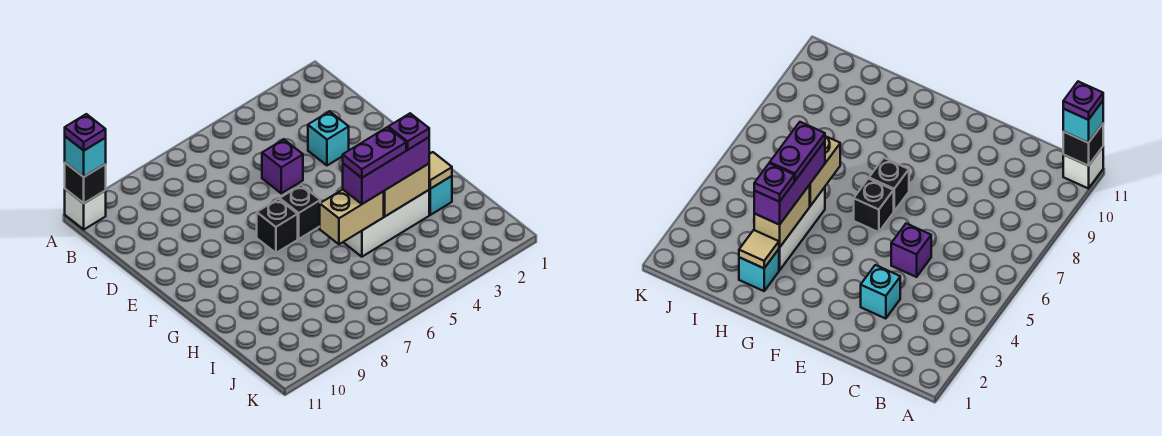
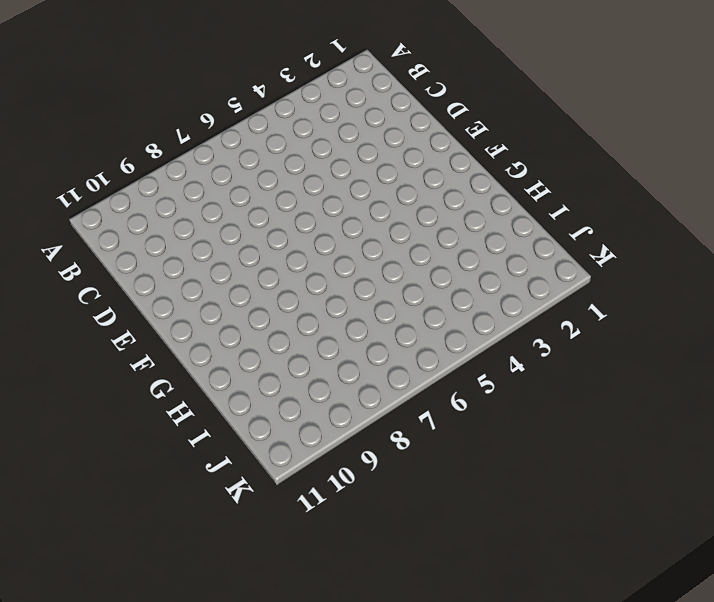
none -> white 1x1 brick [65,189,106,229]
none -> cyan 1x1 brick [308,111,349,165]
none -> purple 1x1 brick [262,139,303,193]

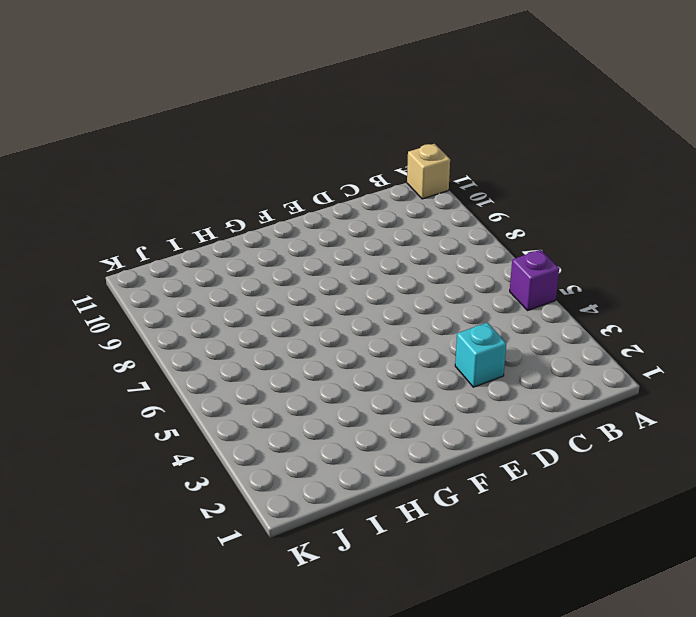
purple 1x1 brick [510,250,559,310] -> purple 1x1 brick moved to [262,139,303,193]
tan 1x1 brick [407,144,450,199] -> white 1x1 brick [65,189,106,229]
none -> black 1x1 brick [280,185,320,239]
none -> black 1x1 brick [257,199,298,253]
none -> cyan 1x1 brick [429,176,452,215]

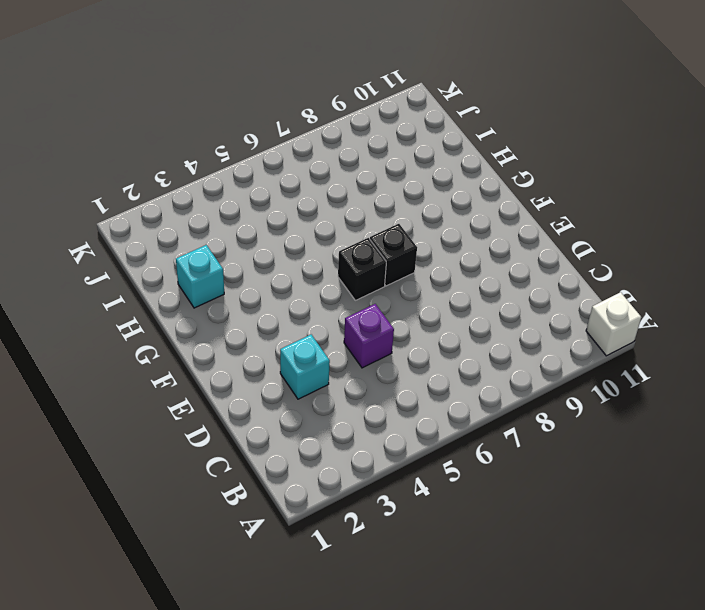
none -> white 1x3 brick [343,190,429,257]
none -> black 1x1 brick [65,163,106,203]
none -> tan 1x1 tile [429,152,452,189]

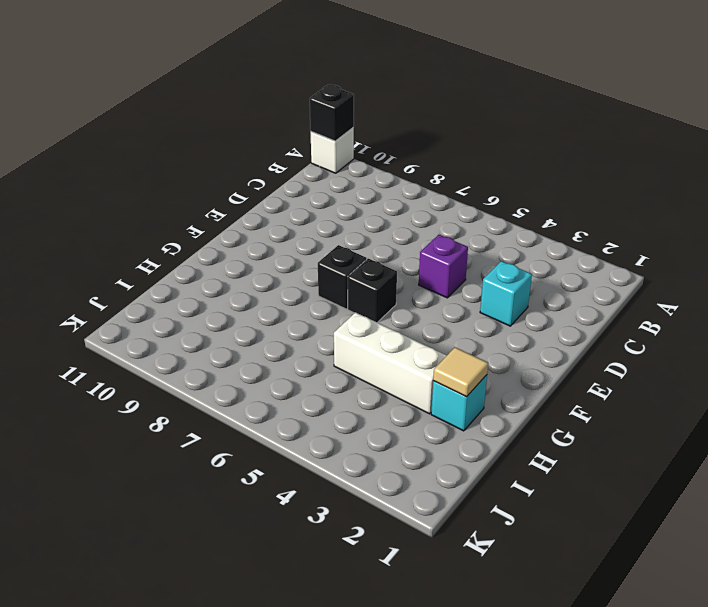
none -> tan 1x2 brick [383,164,429,216]
none -> tan 1x2 brick [320,190,384,244]
none -> cyan 1x1 brick [65,136,106,177]

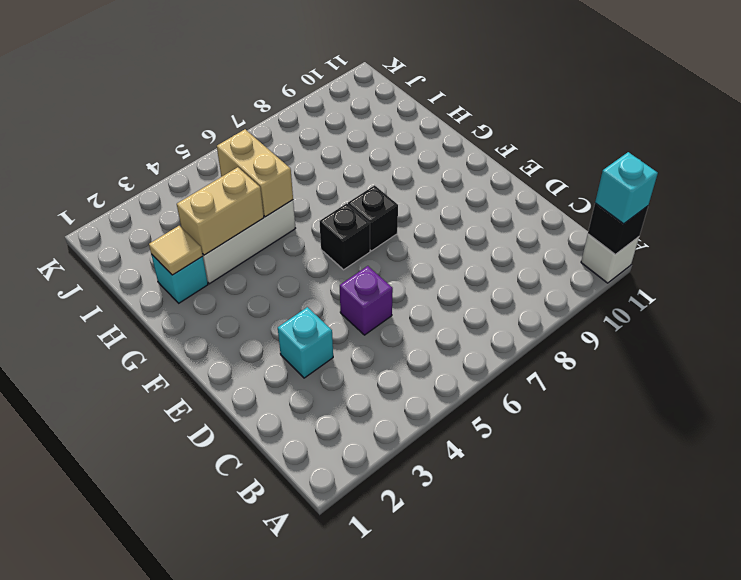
tan 1x2 brick [217,129,293,217] -> tan 1x2 brick turned to [320,190,384,244]
none -> purple 1x3 brick [343,137,429,204]
none -> purple 1x1 plate [65,114,106,151]
none -> purple 1x1 plate [388,113,429,150]

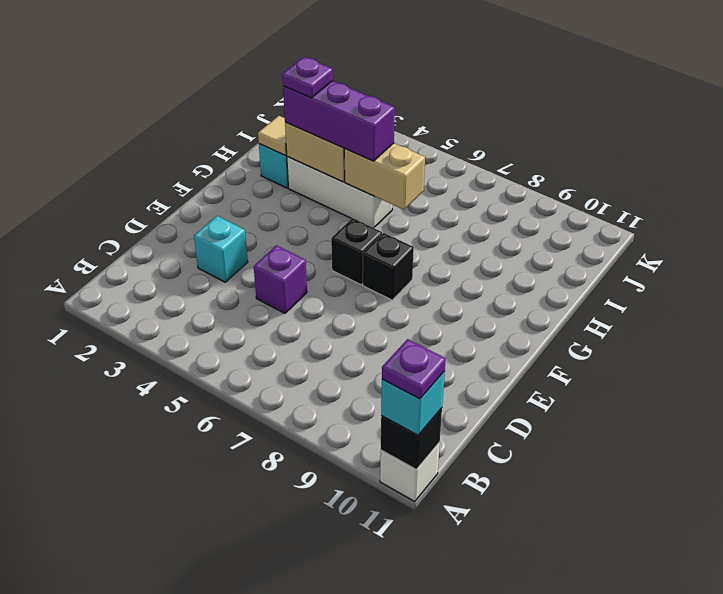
none -> purple 1x2 plate [343,127,406,178]

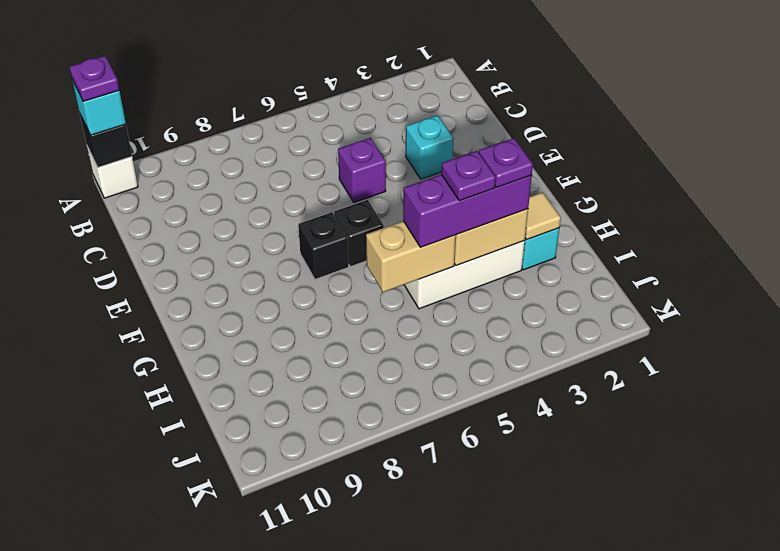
purple 1x1 plate [441,151,496,201] -> purple 1x2 plate [343,127,406,178]

